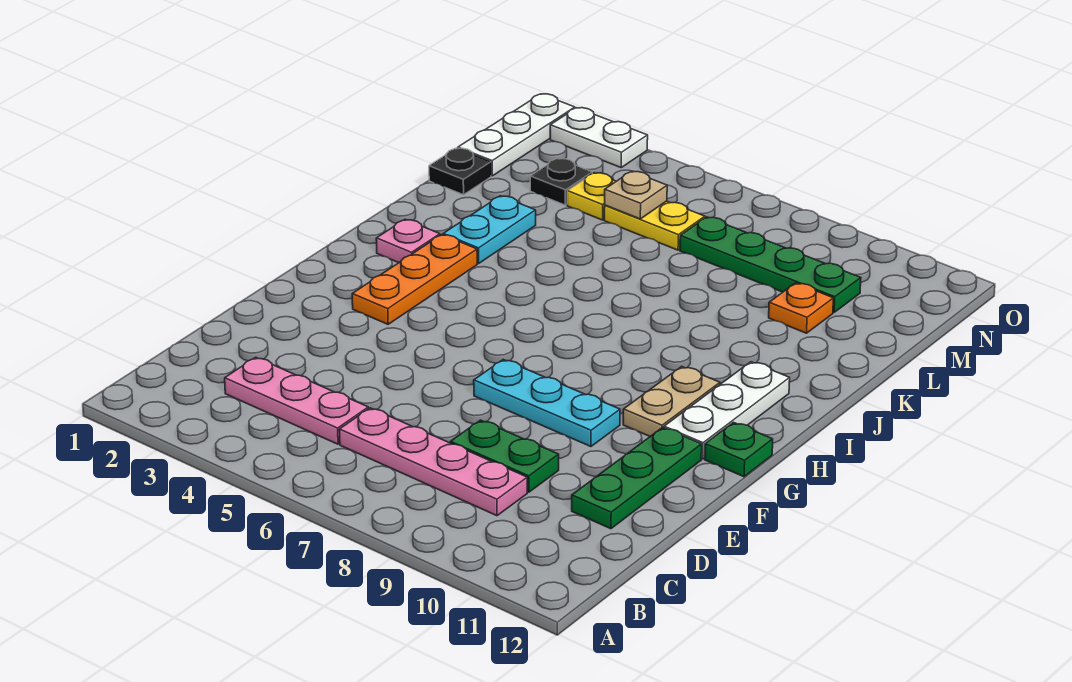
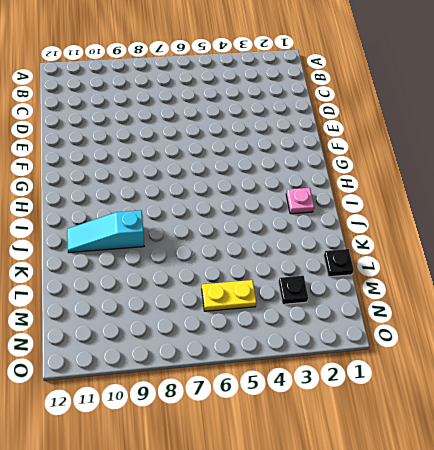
cyan 1x3 slope [67,210,144,253] -> none
none -> pink 1x3 plate [225,357,368,444]
none -> pink 1x4 plate [339,408,527,516]
none -> green 1x2 plate [450,420,559,492]

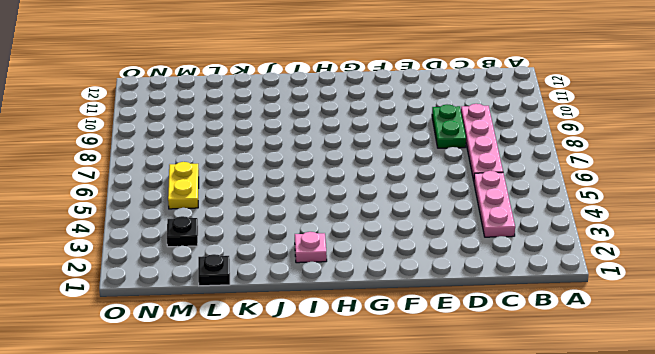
none -> green 1x3 plate [572,427,702,529]
none -> cyan 1x3 plate [474,360,620,447]
none -> orange 1x3 plate [352,235,477,324]

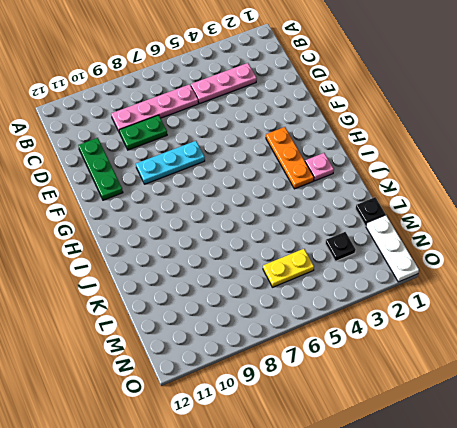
none -> tan 1x2 plate [623,366,720,436]
none -> white 1x3 plate [664,362,790,459]
none -> green 1x1 plate [705,422,773,477]

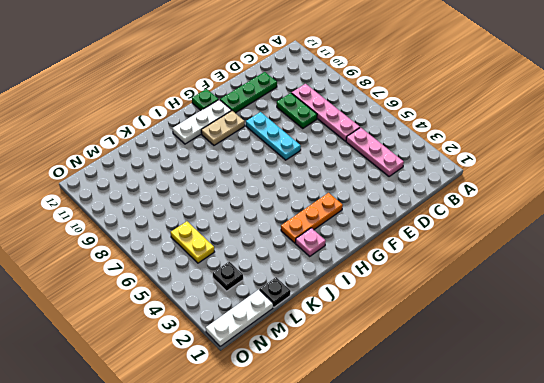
none -> cyan 1x2 plate [443,196,536,264]
none -> orange 1x1 plate [769,283,833,333]
none -> yellow 1x1 plate [567,173,616,220]

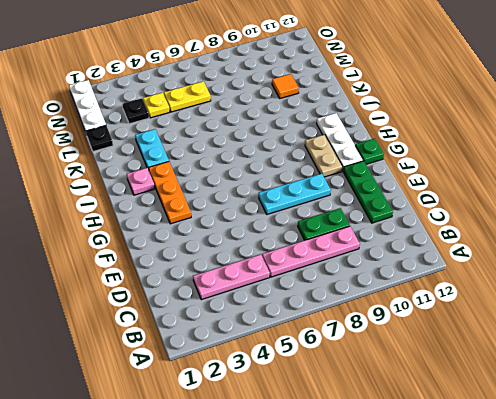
orange 1x1 tile [272,74,299,98] -> orange 1x1 plate [769,283,833,333]
none -> green 1x4 plate [680,217,861,312]
none -> white 1x2 plate [550,108,648,167]
none -> tan 1x1 plate [605,171,667,219]

